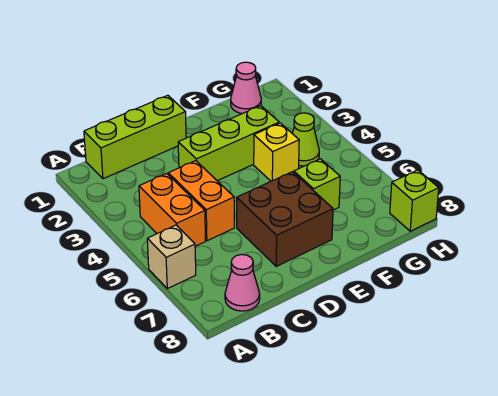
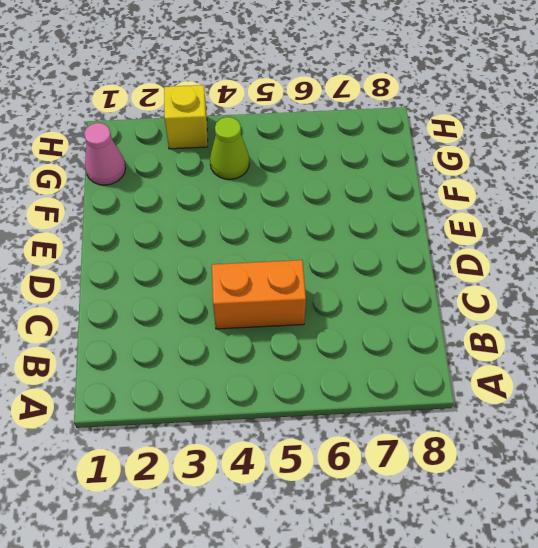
yellow 1x1 brick [164,85,208,149] -> yellow 1x1 brick moved to [254,123,299,181]
none -> tan 1x1 brick [147,225,196,289]
none -> lime 1x3 brick [84,95,186,179]
none -> orange 1x2 brick [139,174,205,246]

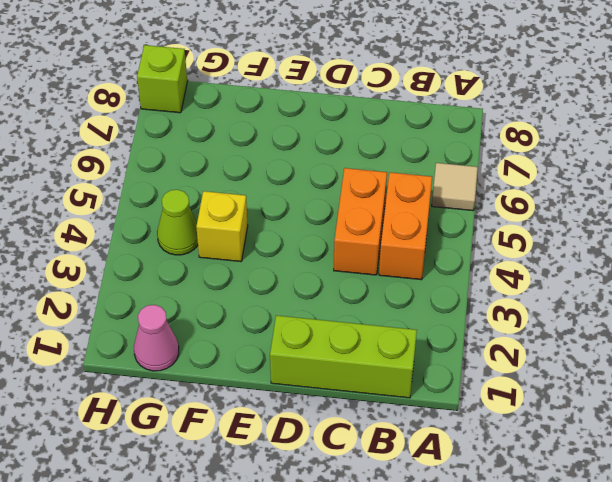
tan 1x1 tile [432,163,478,211] -> tan 1x1 brick [147,225,196,289]
none -> pink 1x1 cone [225,254,260,311]
none -> lime 1x3 brick [178,106,279,181]
none -> brown 2x2 brick [237,172,333,266]

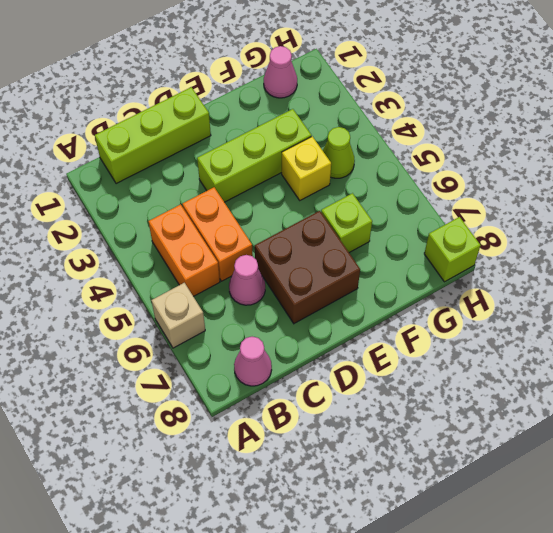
pink 1x1 cone [229,255,265,305] -> none

